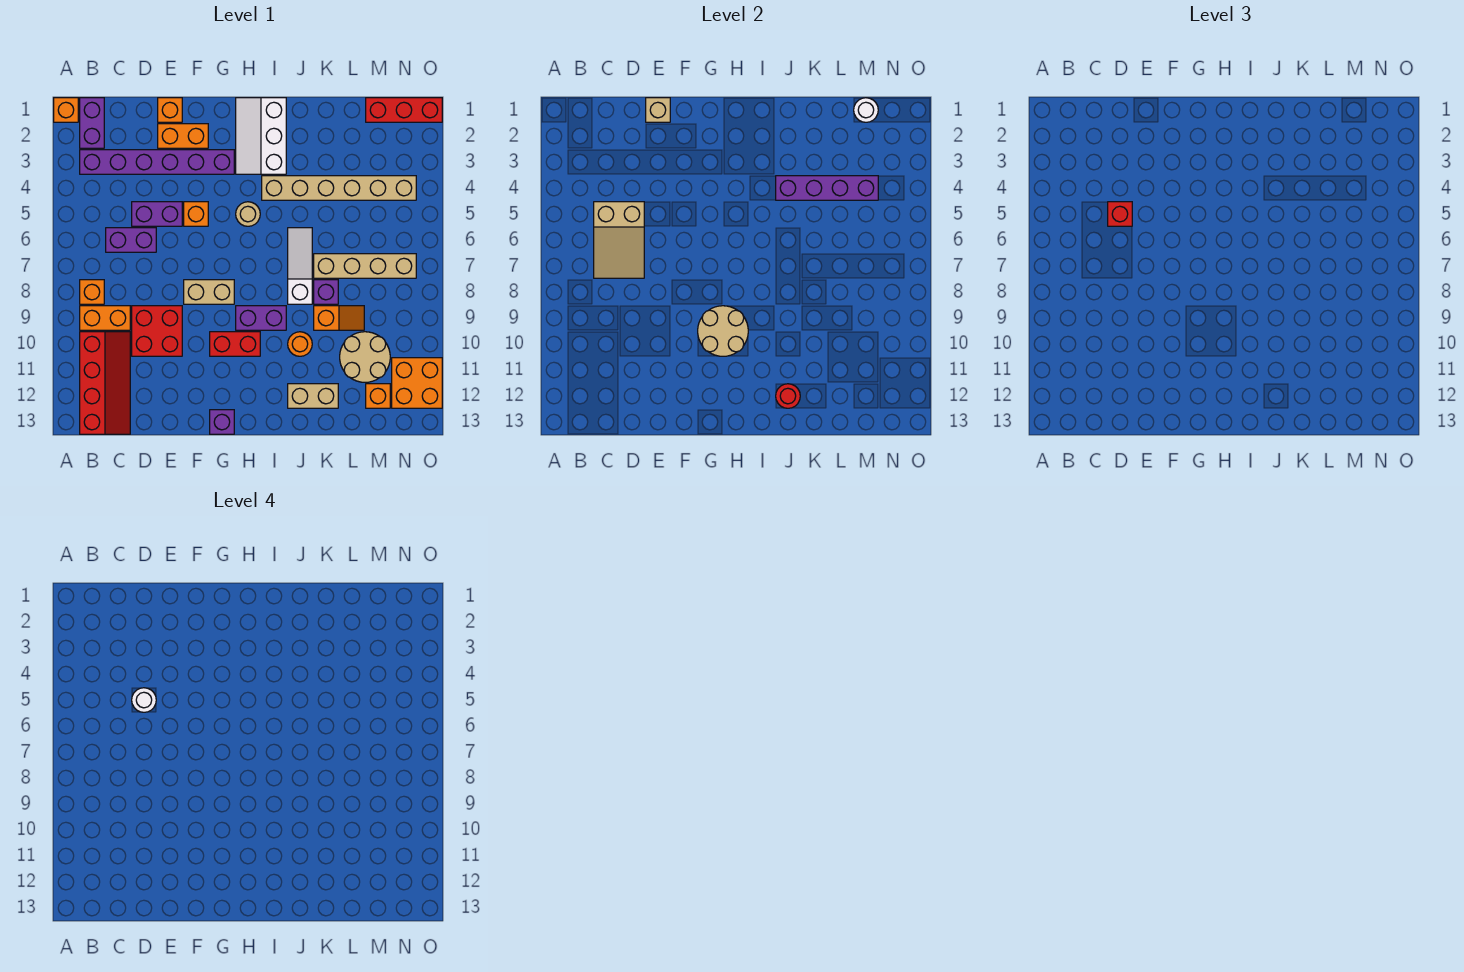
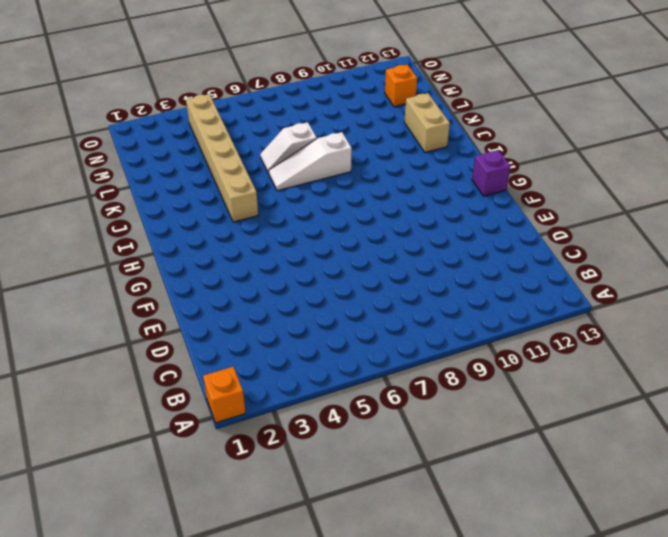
white 1x2 slope [260,122,317,174] -> tan 1x4 brick [314,254,416,278]
none -> purple 1x2 brick [80,98,104,148]
none -> purple 1x6 brick [80,150,234,174]
none -> orange 1x1 brick [80,280,104,304]
none -> orange 1x2 brick [80,306,130,330]

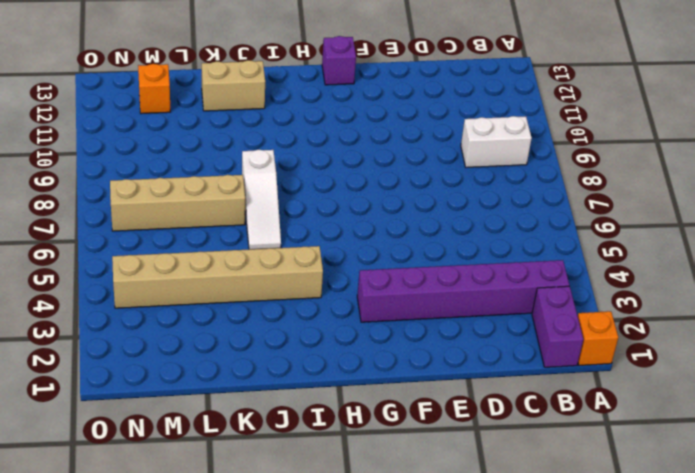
white 1x2 brick [461,116,532,167] -> orange 1x2 brick [80,306,130,330]
none -> orange 1x1 brick [80,280,104,304]
none -> red 2x4 slope [80,332,130,434]
none -> purple 1x2 brick [106,228,156,252]
none -> purple 1x2 brick [132,202,182,226]

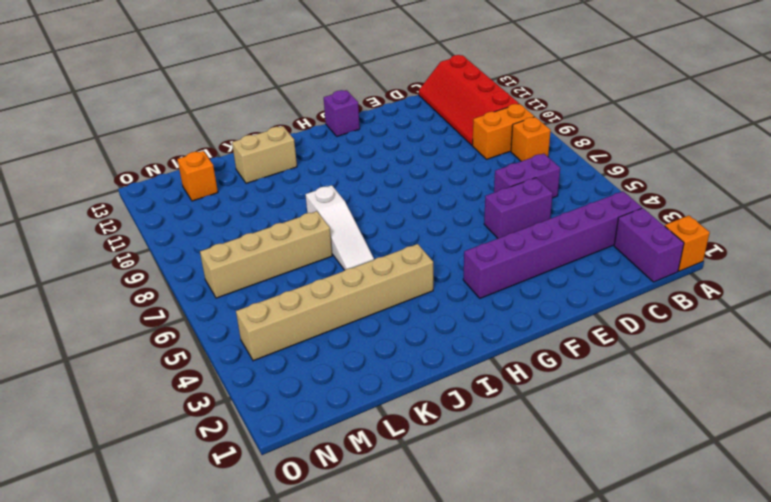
none -> red 2x2 brick [132,306,182,356]
none -> orange 1x1 brick [158,98,182,122]
none -> orange 1x2 brick [158,124,208,148]
none -> orange 1x1 brick [184,202,208,226]

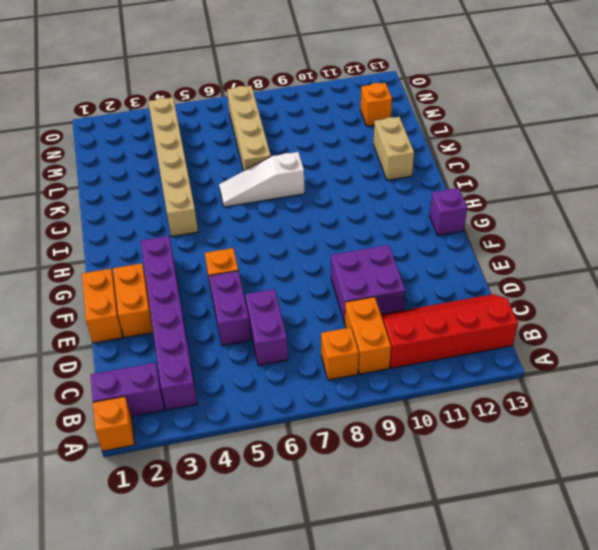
purple 2x2 brick [331,245,405,323] -> red 2x2 brick [132,306,182,356]
orange 1x2 brick [82,269,123,343] -> orange 1x1 brick [158,98,182,122]
none -> tan 1x2 brick [184,280,234,304]
none -> red 1x2 brick [210,332,260,356]
none -> white 2x3 slope [236,98,286,174]
none -> tan 1x1 round brick [236,202,260,226]

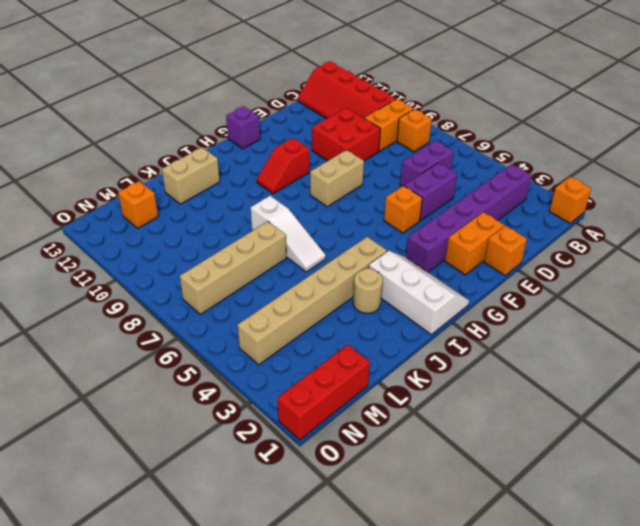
red 1x2 slope [257,138,309,194] -> red 1x2 brick [210,332,260,356]
tan 1x1 round brick [353,268,383,313] -> tan 1x1 round brick moved to [236,202,260,226]
none -> purple 1x2 brick [80,98,104,148]
none -> purple 1x2 brick [236,306,286,330]
none -> orange 1x1 round brick [288,332,312,356]
none -> purple 1x1 brick [314,280,338,304]

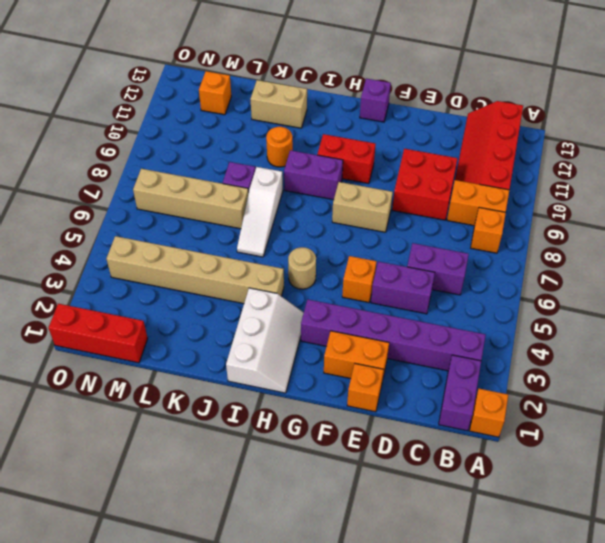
none -> orange 1x2 slope [314,306,364,330]
none -> tan 2x2 round brick [340,332,390,382]
none -> orange 2x2 brick [392,358,442,408]
none -> tan 2x3 slope [594,202,644,278]

